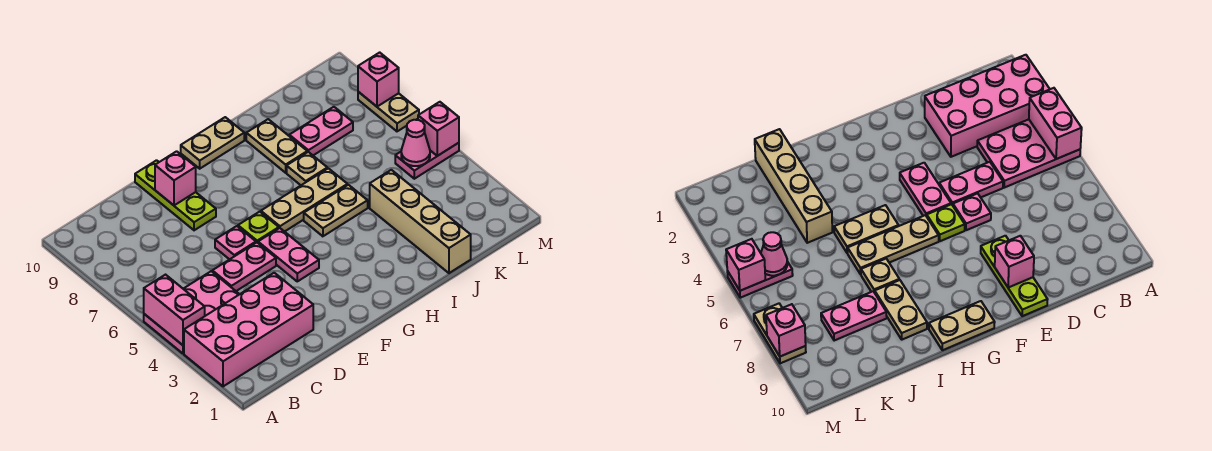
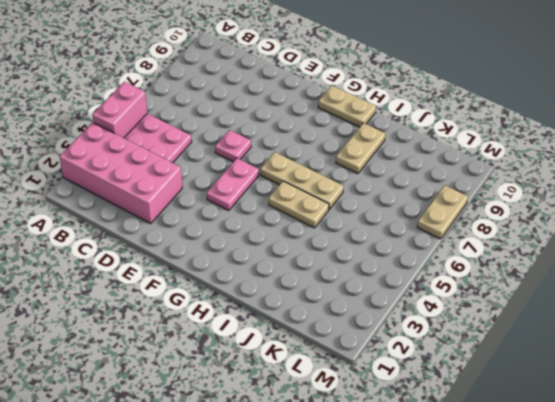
none -> pink 1x2 plate [212,243,276,291]
none -> lime 1x3 plate [135,160,216,230]
none -> lime 1x1 plate [238,212,279,243]

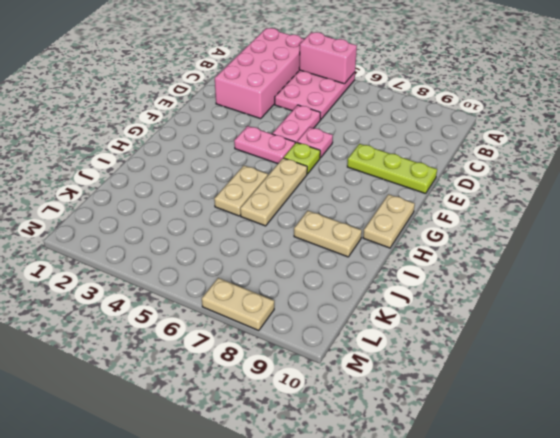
none -> tan 1x1 plate [287,152,327,185]
none -> tan 1x4 brick [370,170,471,273]
none -> pink 1x2 plate [289,107,353,155]

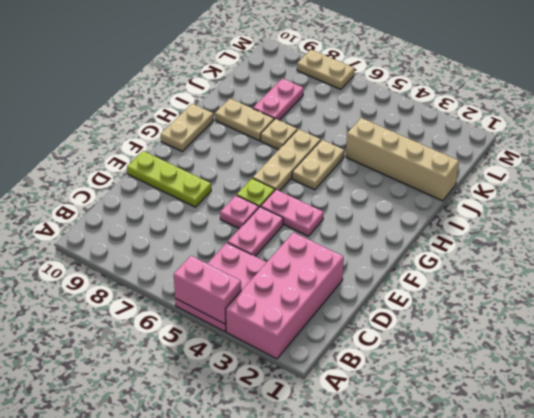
none -> pink 1x2 plate [395,143,459,179]
none -> pink 1x1 brick [155,151,196,205]
none -> pink 1x1 cone [401,120,430,166]

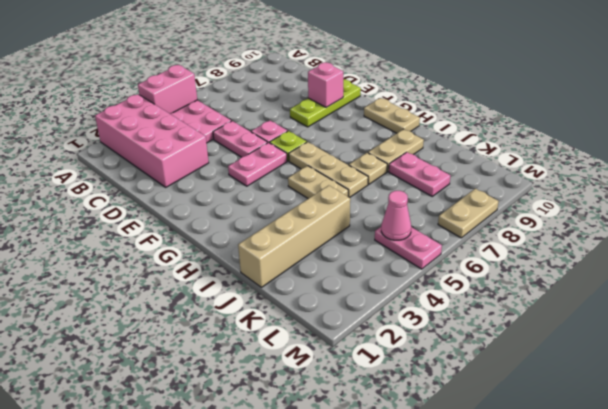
none -> pink 1x1 brick [418,102,459,156]
none -> pink 1x1 brick [358,52,399,107]

